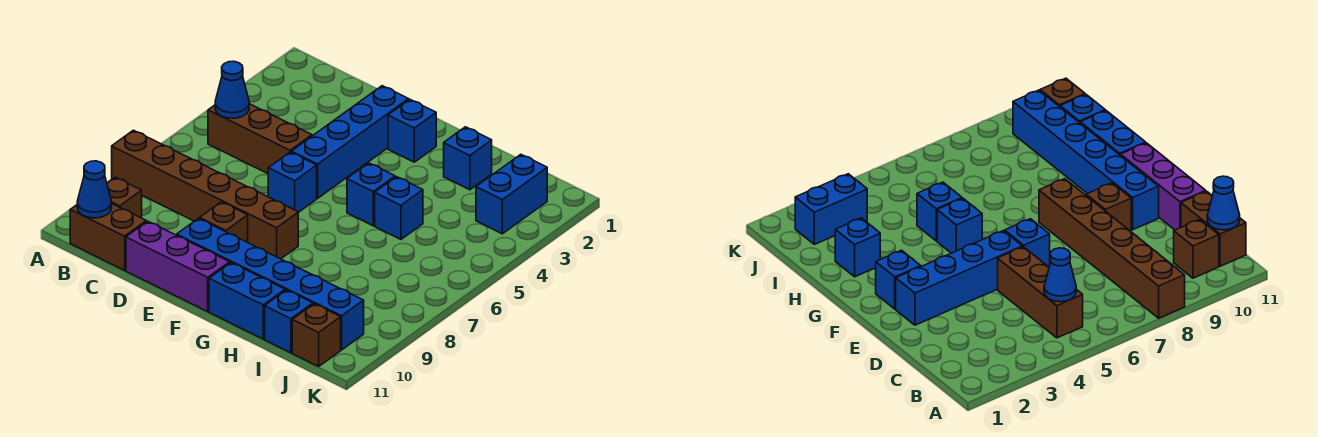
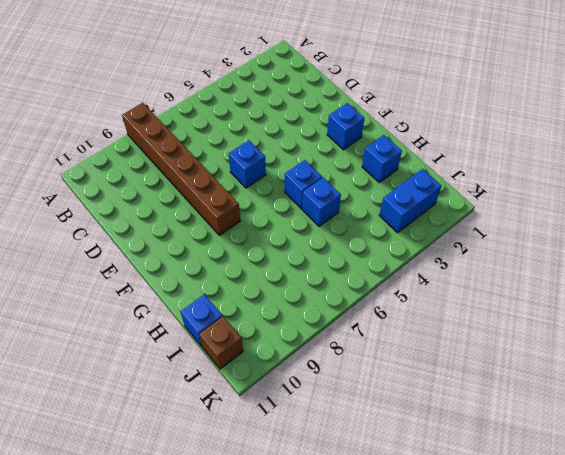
none -> brown 1x3 brick [208,104,312,174]
none -> brown 1x1 brick [107,177,142,218]
none -> brown 1x2 brick [70,204,146,270]

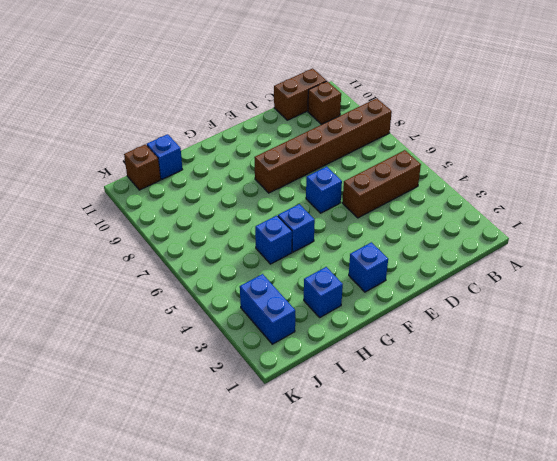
none -> purple 1x3 brick [126,221,230,312]
none -> blue 1x4 brick [291,86,409,198]
none -> brown 1x1 brick [200,202,248,242]

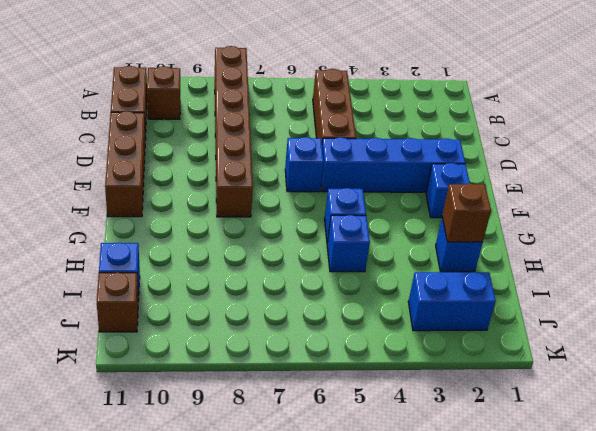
brown 1x3 brick [105,111,145,217] -> purple 1x3 brick [126,221,230,312]
brown 1x1 brick [442,183,491,242] -> brown 1x1 brick moved to [200,202,248,242]
none -> blue 1x6 brick [177,218,364,350]
none -> blue 1x2 brick [209,263,285,339]
none -> blue 1x1 cone [215,61,249,118]

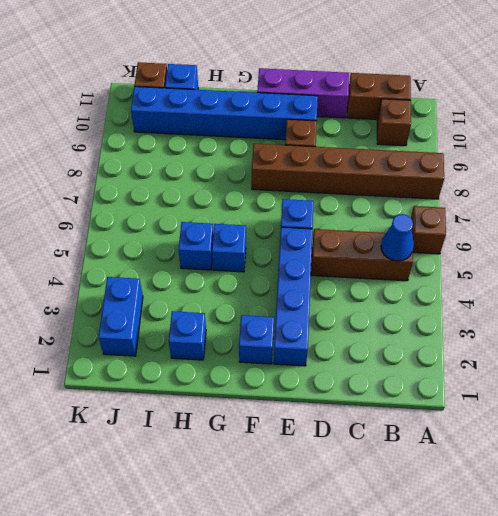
brown 1x1 brick [411,206,446,254] -> none
none -> blue 1x2 brick [209,263,285,339]
none -> blue 1x1 cone [77,161,112,218]

